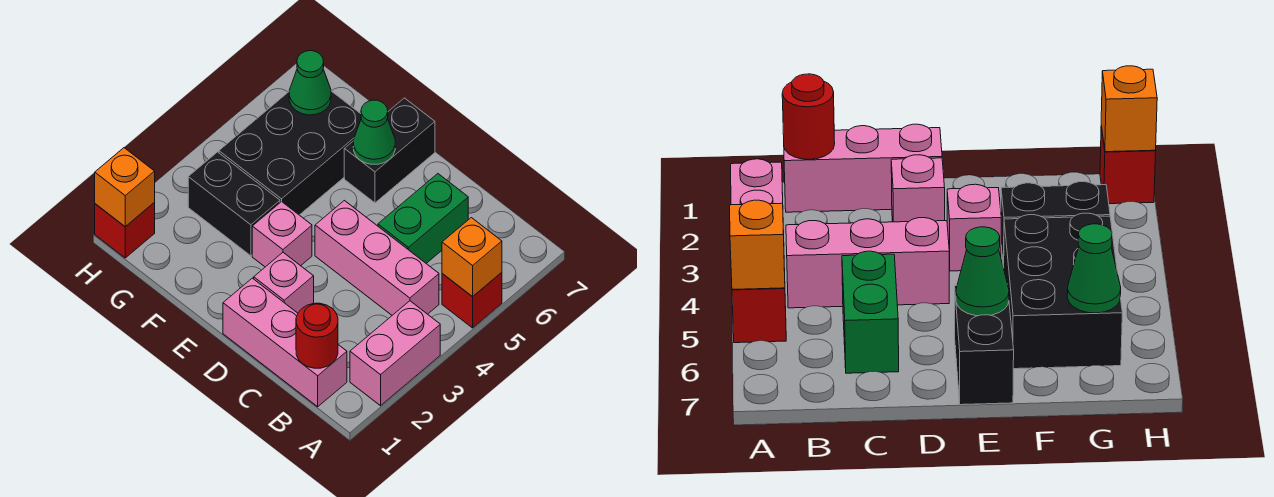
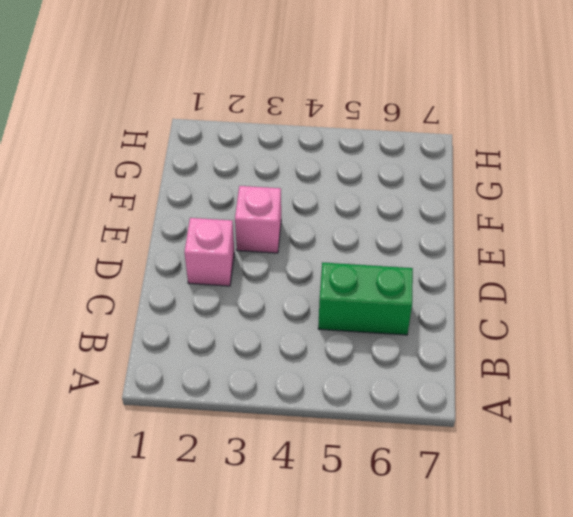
none -> pink 1x2 brick [350,301,440,406]
none -> red 1x1 brick [442,272,502,328]
none -> pink 1x3 brick [223,278,347,407]

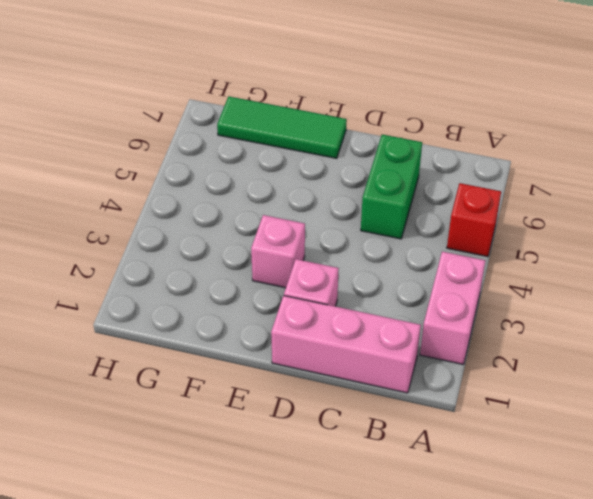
green 1x3 tile [217,97,347,158] -> black 1x2 brick [344,98,435,203]
none -> pink 1x3 brick [315,201,439,315]
none -> black 1x2 brick [188,152,280,256]
none -> black 2x3 brick [219,91,361,215]

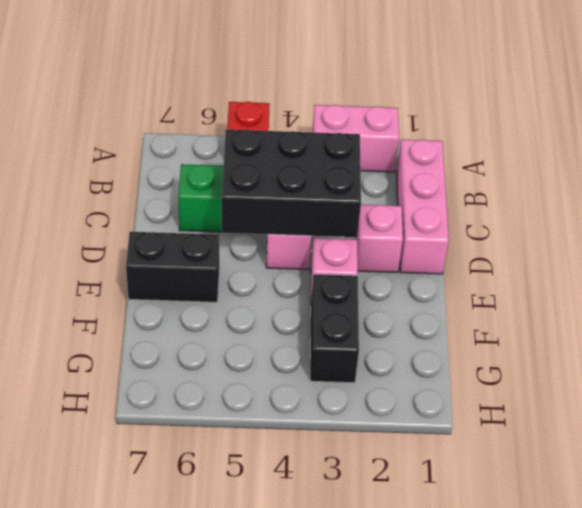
black 2x3 brick [222,130,361,237] -> black 2x3 brick moved to [219,91,361,215]
none -> red 1x1 brick [95,203,155,258]
none -> orange 1x1 brick [442,218,502,297]
none -> red 1x1 round brick [296,303,338,368]

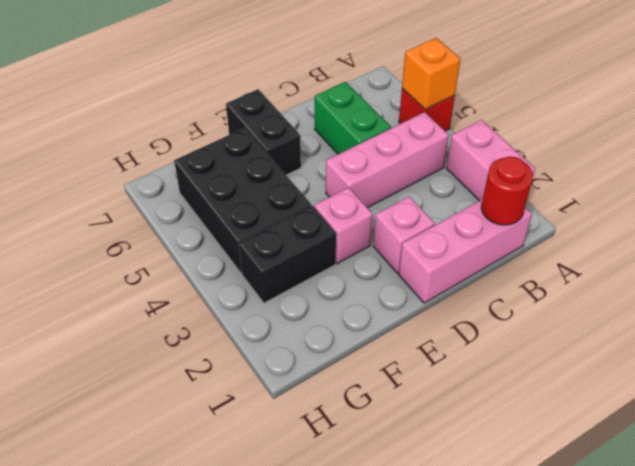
none -> red 1x1 brick [95,203,155,258]
none -> green 1x1 cone [353,100,395,164]
none -> green 1x1 cone [289,51,331,115]

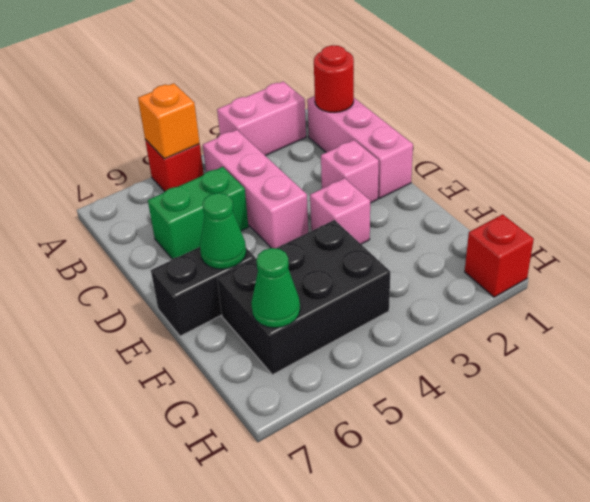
none -> black 1x2 brick [188,152,280,256]
none -> orange 1x1 brick [95,148,155,227]

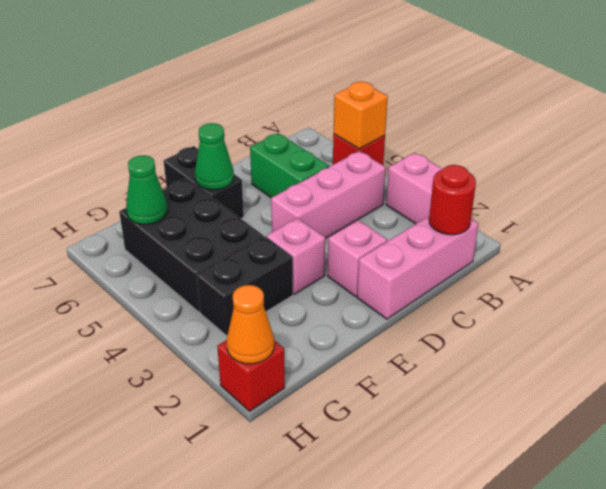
orange 1x1 cone [227,285,274,364] -> orange 1x1 brick [95,148,155,227]

